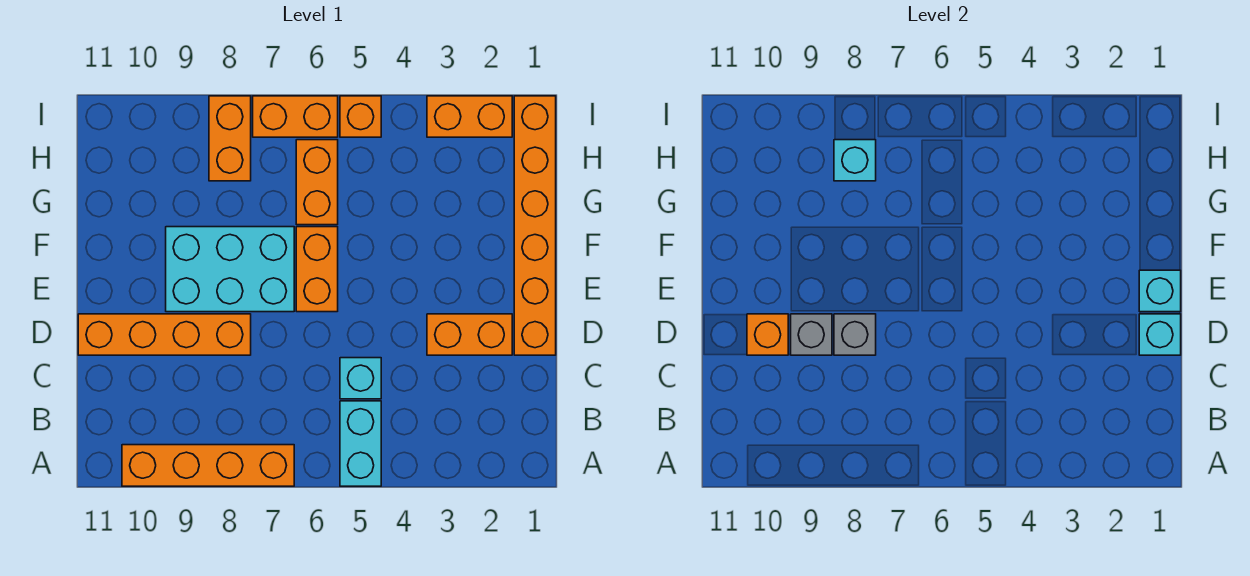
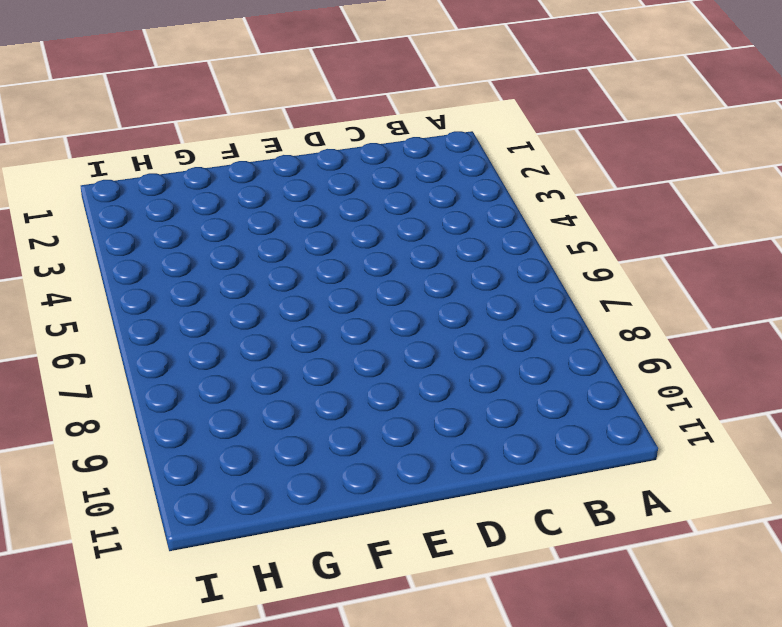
none -> cyan 1x2 brick [340,401,381,486]
none -> orange 1x4 brick [122,445,294,486]
none -> cyan 1x1 brick [340,358,381,399]

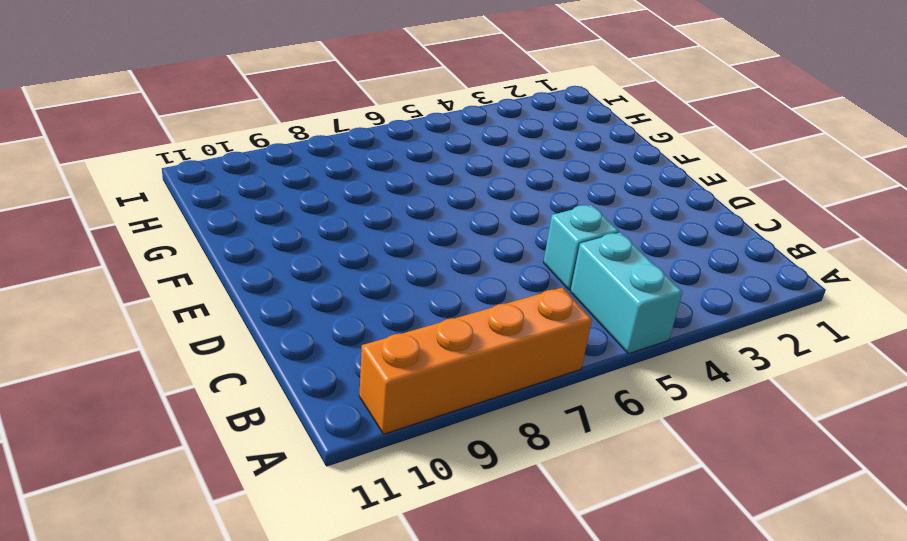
none -> orange 1x6 brick [514,96,556,355]
none -> orange 1x2 brick [427,314,512,355]
none -> orange 1x4 brick [78,314,251,355]

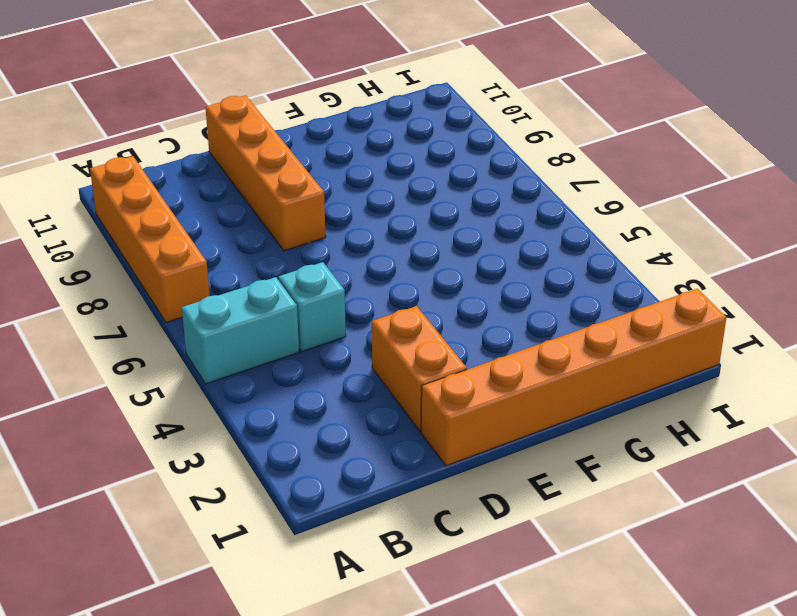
none -> orange 1x2 brick [296,227,338,312]
none -> cyan 2x3 brick [166,227,294,312]
none -> orange 1x2 brick [296,140,338,225]

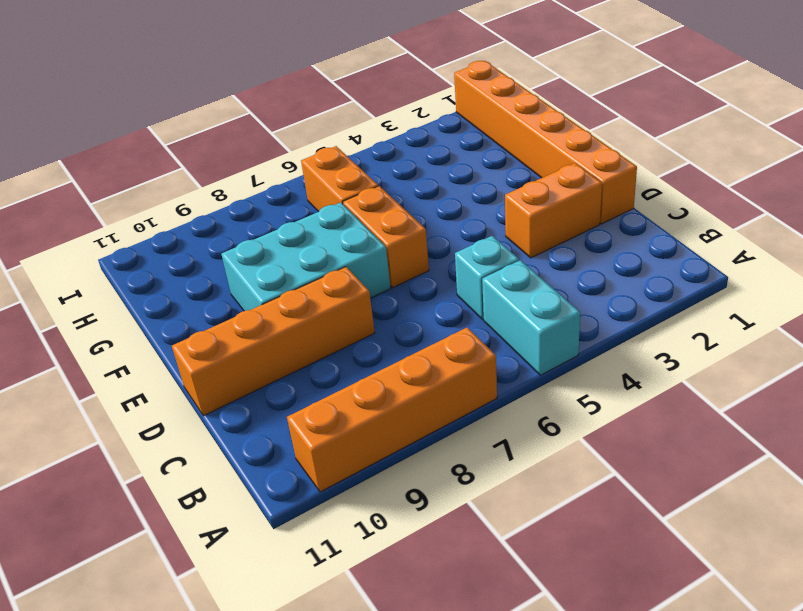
none -> orange 1x2 brick [209,96,251,181]
none -> orange 1x2 brick [427,96,512,137]
none -> orange 1x1 brick [340,96,381,137]

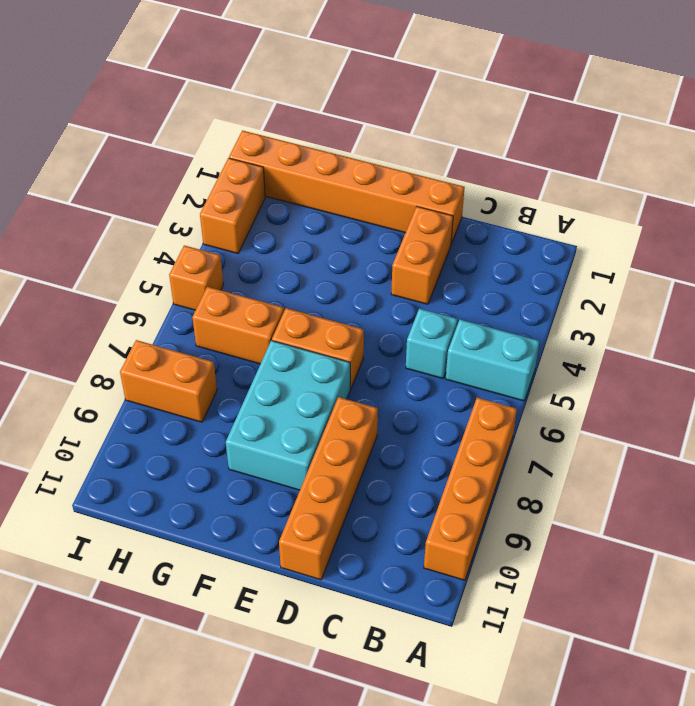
none -> orange 1x2 brick [253,96,338,137]
none -> cyan 1x1 brick [1139,314,1181,355]
none -> grey 1x1 brick [834,314,876,355]

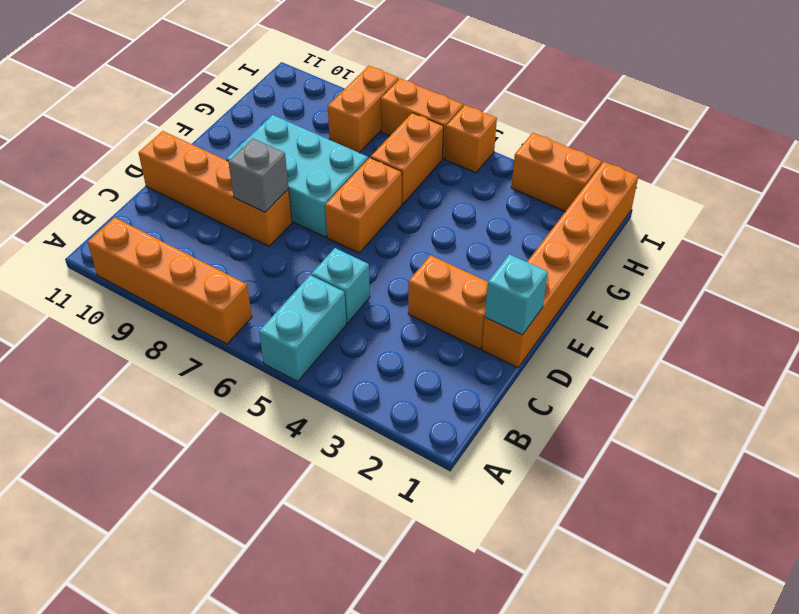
none -> grey 1x1 brick [791,314,832,355]
none -> orange 1x1 brick [747,314,788,355]
none -> cyan 1x1 brick [1139,270,1181,312]

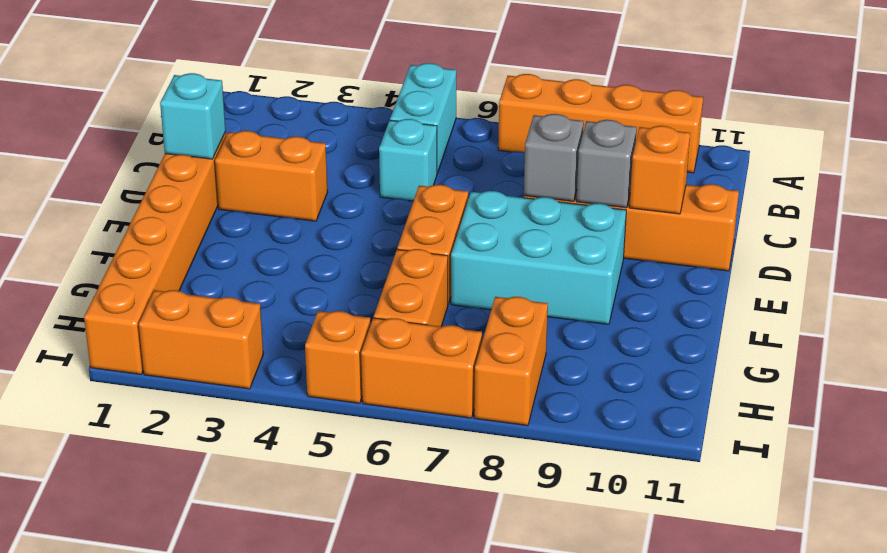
none -> cyan 1x1 brick [1139,270,1181,312]
none -> cyan 1x1 brick [834,140,876,181]

